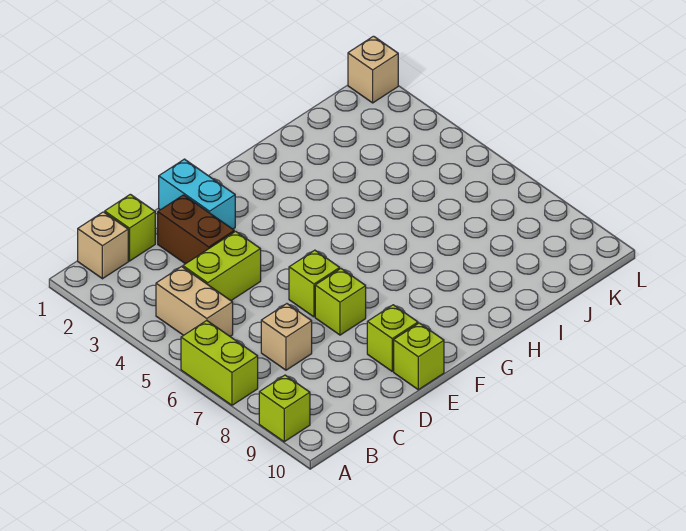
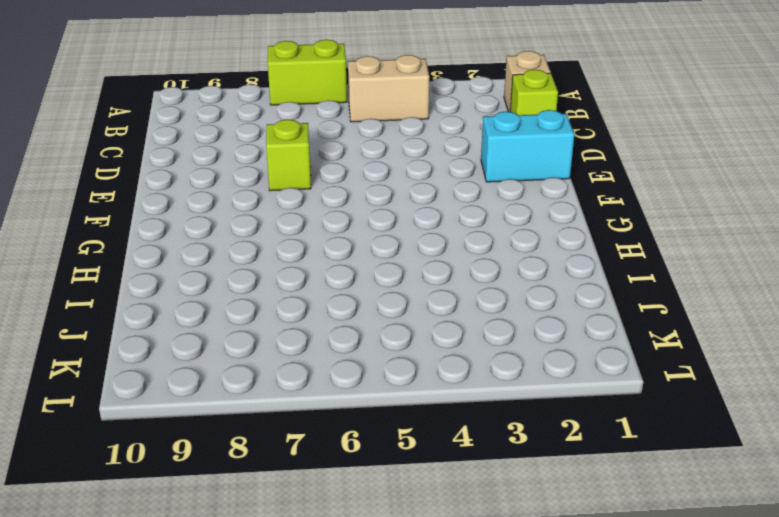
none -> lime 1x1 brick [259,375,310,442]
none -> lime 1x2 brick [183,231,261,300]
none -> tan 1x1 brick [261,304,312,370]

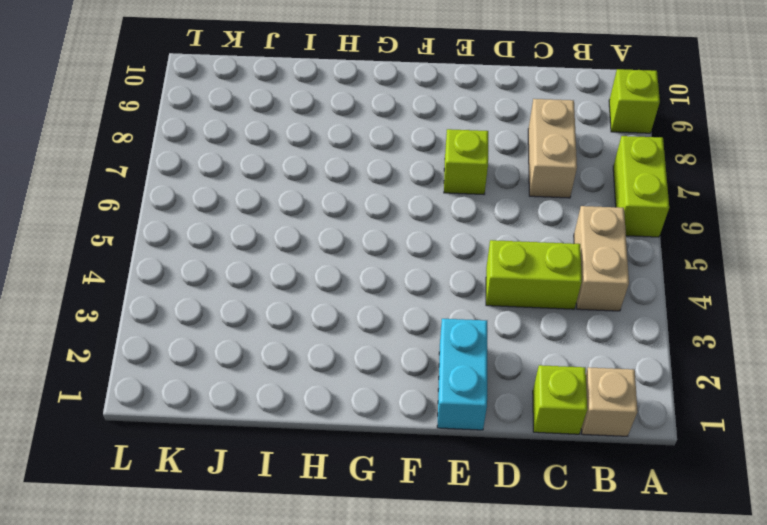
tan 1x2 brick [528,99,577,198] -> tan 1x1 brick [261,304,312,370]
none -> brown 1x2 brick [158,195,234,264]
none -> lime 1x1 brick [289,250,340,317]
none -> lime 1x1 brick [367,305,418,371]

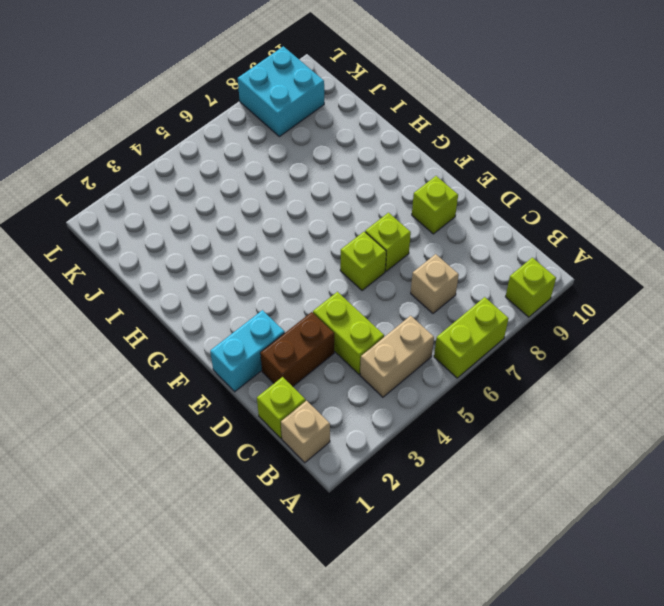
cyan 2x2 brick [238,46,324,137] -> none
none -> lime 1x1 brick [394,323,444,390]
none -> tan 1x1 brick [348,36,398,103]

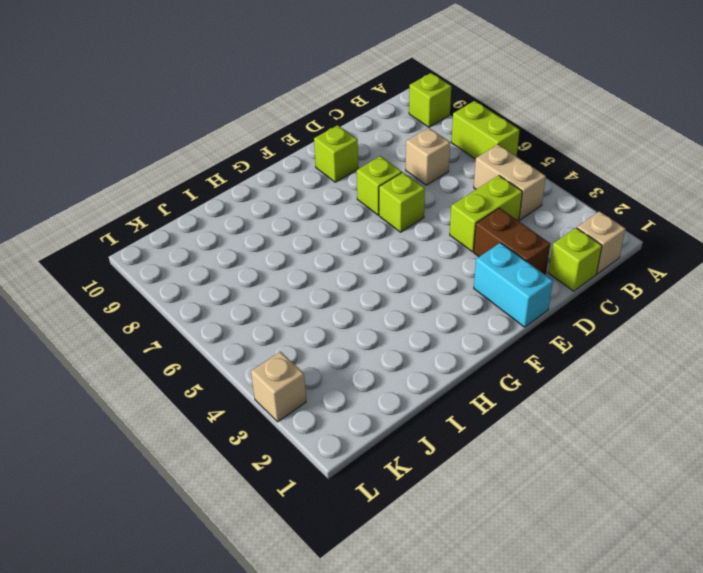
tan 1x1 brick [251,352,306,422] -> tan 1x1 brick moved to [348,36,398,103]
none -> lime 1x1 brick [394,323,444,390]

